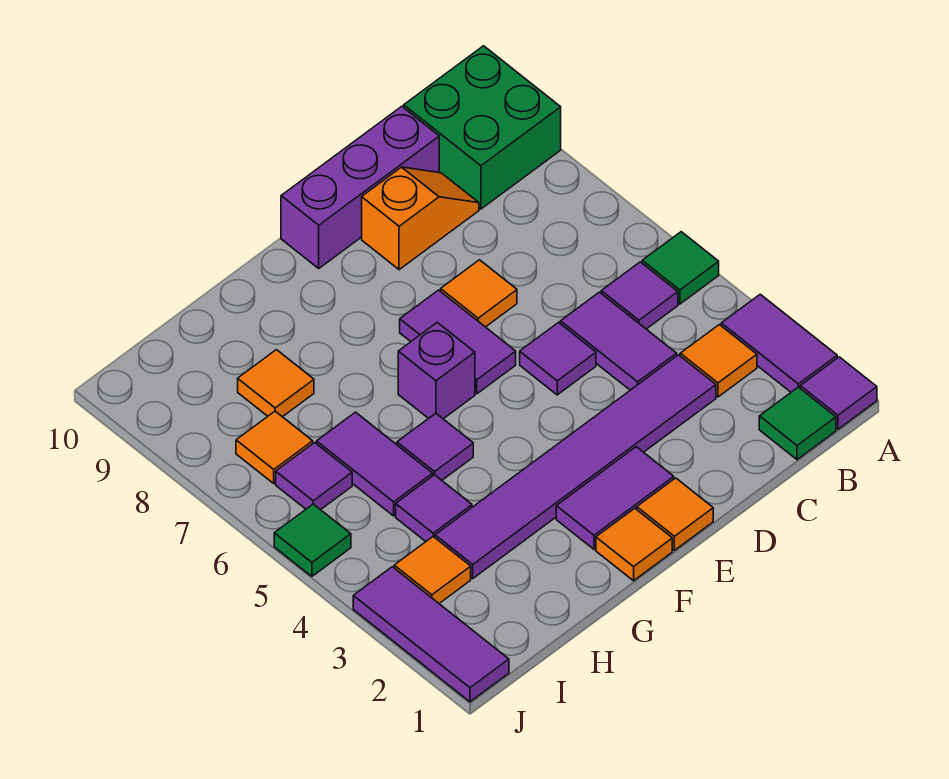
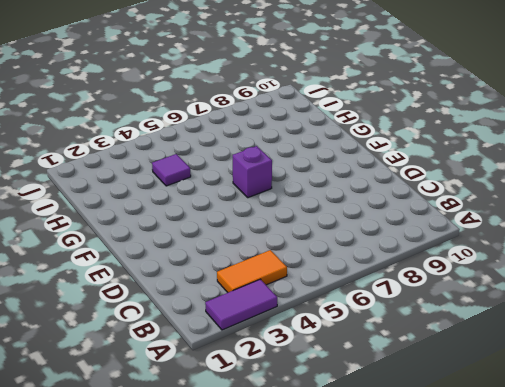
orange 1x2 tile [217,250,287,292] -> orange 1x1 tile [680,325,757,397]
none -> purple 1x1 tile [800,357,877,429]
none -> green 1x1 tile [642,232,719,304]
none -> green 2x2 brick [404,46,561,209]

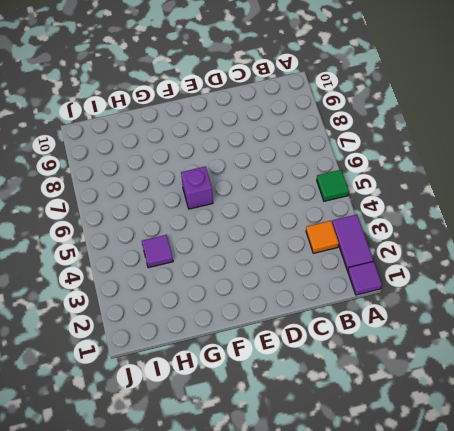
none -> green 2x2 brick [404,46,561,209]
none -> green 1x1 tile [759,387,836,460]
none -> purple 1x1 tile [601,262,678,329]

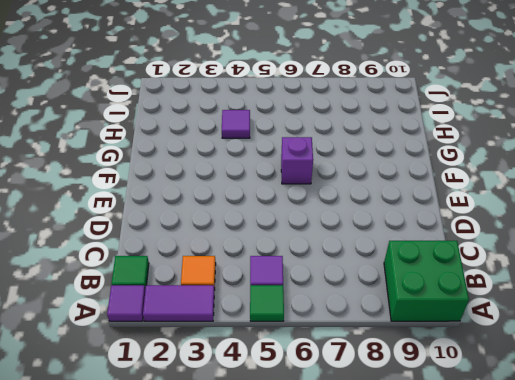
none -> purple 1x6 tile [435,355,716,578]
none -> purple 1x2 tile [560,292,677,390]
none -> orange 1x2 slope [362,167,479,270]

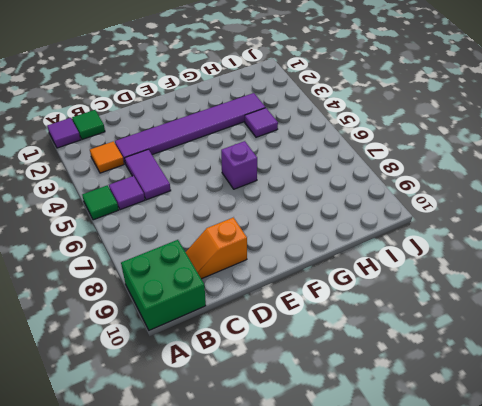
none -> purple 1x2 tile [721,294,837,392]
none -> purple 1x3 brick [281,106,439,268]
none -> purple 1x1 tile [520,323,596,395]

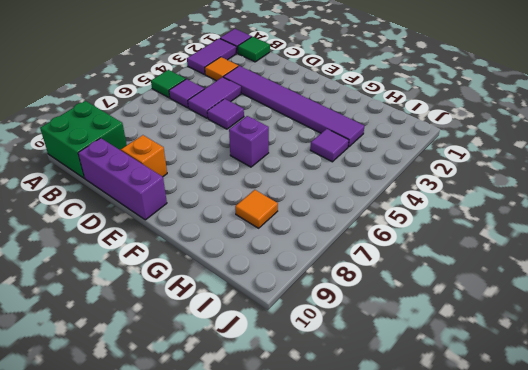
none -> orange 1x1 tile [441,260,517,327]
none -> orange 1x1 tile [637,478,713,550]
none -> purple 1x2 tile [556,447,674,549]

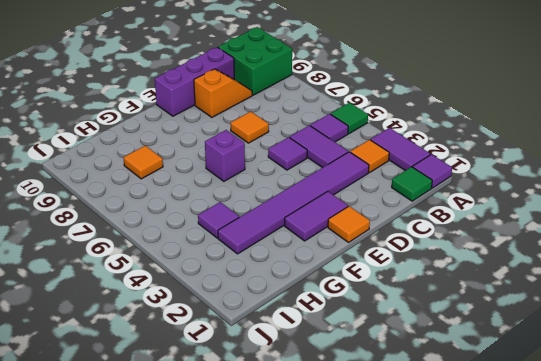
none -> purple 1x2 tile [400,290,516,394]
none -> orange 1x1 tile [596,508,672,581]
none -> purple 1x1 tile [397,413,473,480]

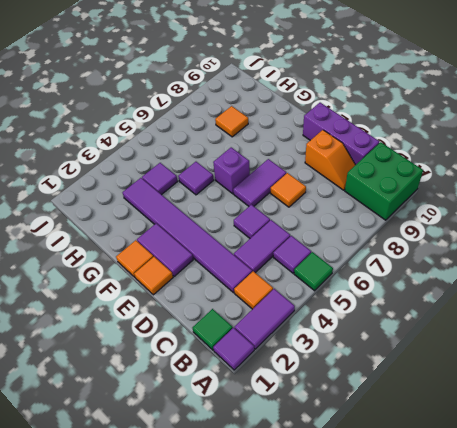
none -> purple 1x2 tile [317,412,433,516]
none -> orange 1x1 tile [394,537,471,603]
none -> purple 1x1 tile [276,443,352,510]

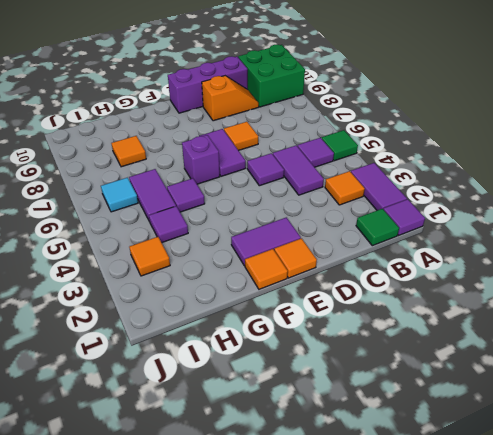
cyan 1x1 tile [101,178,138,212] -> purple 1x1 tile [276,443,352,510]
none -> purple 1x6 tile [435,355,716,578]
none -> orange 1x1 tile [236,411,313,483]
none -> purple 1x3 tile [353,567,509,702]

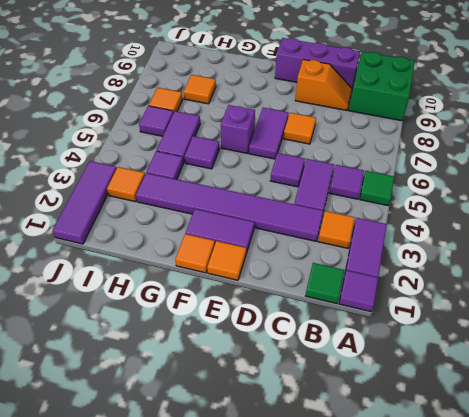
none -> green 1x1 tile [274,504,351,576]

